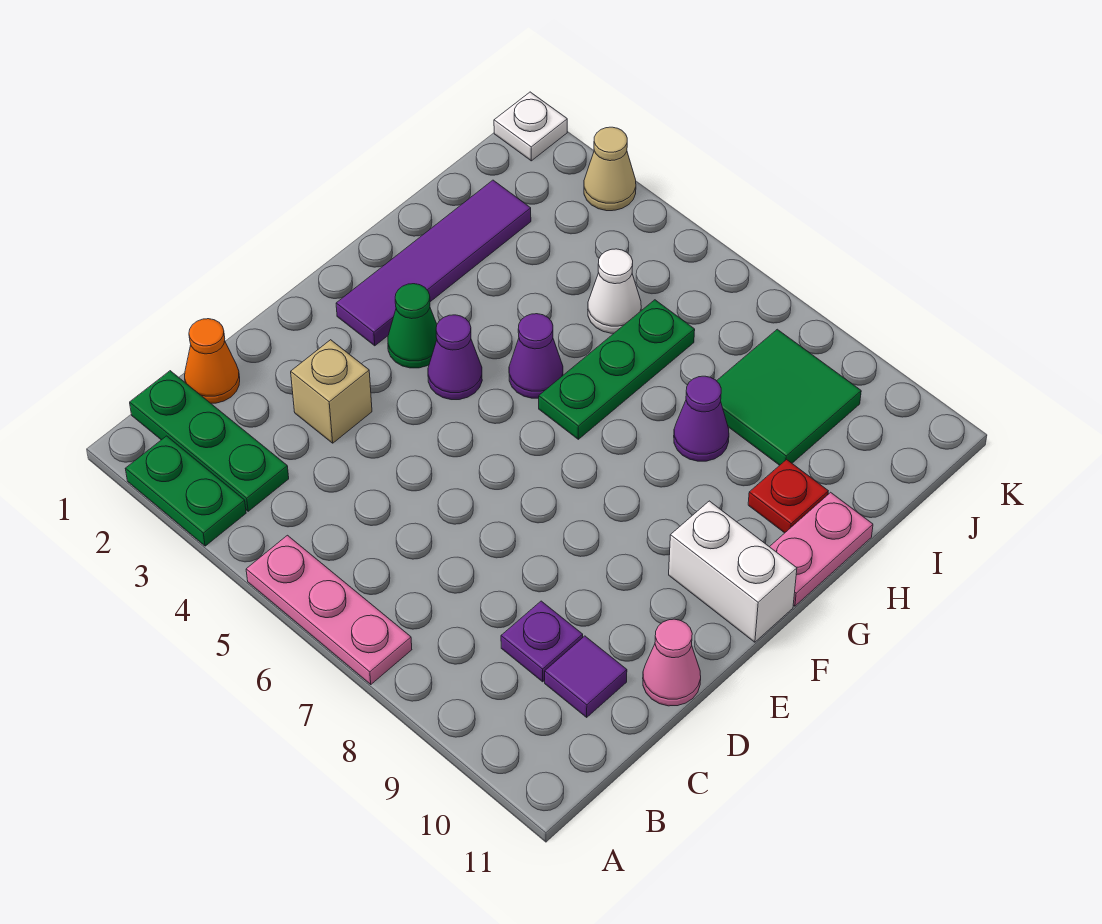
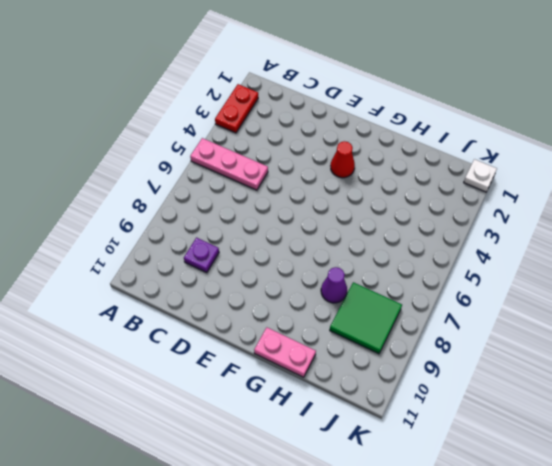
red 1x2 plate [215,84,258,133] -> green 1x2 plate [125,436,246,546]
pink 1x3 plate [190,138,268,190] -> pink 1x3 plate turned to [246,535,412,684]
red 1x1 cone [331,141,355,178] -> green 1x1 cone [388,284,437,368]
none -> green 1x3 plate [130,371,289,511]
none -> orange 1x1 cone [185,319,240,403]
none -> purple 1x1 tile [545,636,627,717]

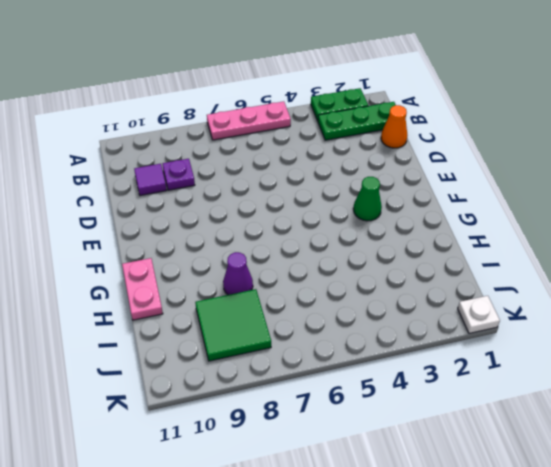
none -> tan 1x1 brick [291,340,372,443]
none -> pink 1x1 cone [643,619,701,706]
none -> purple 1x4 tile [336,180,531,346]

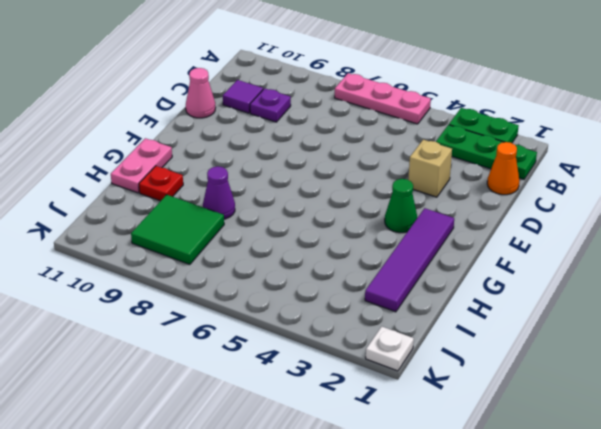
none -> purple 1x1 cone [428,315,482,400]
none -> white 1x2 brick [669,501,797,642]
none -> purple 1x1 cone [509,314,563,398]

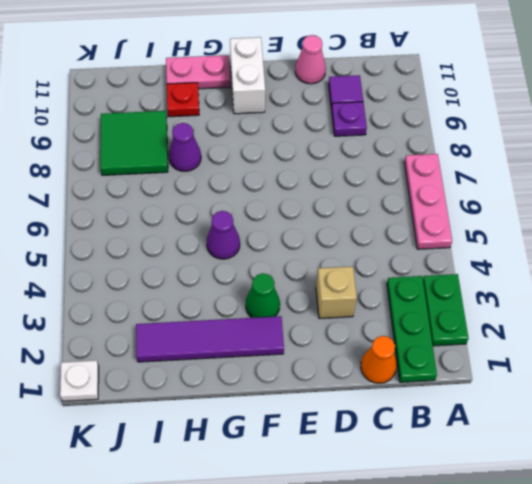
none -> purple 1x1 cone [428,315,482,400]
none -> green 1x3 plate [539,300,695,439]
none -> white 1x1 cone [588,249,641,333]

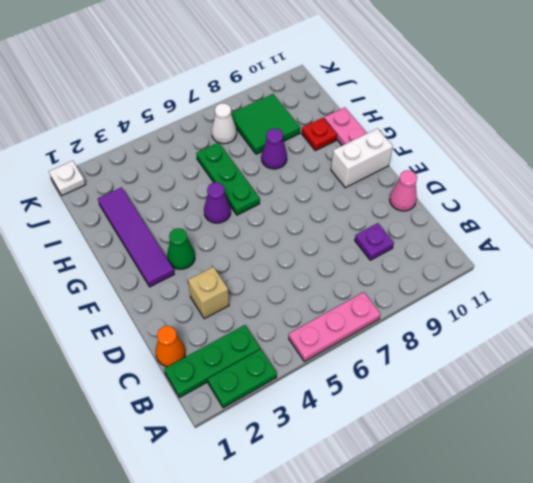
white 1x1 cone [212,103,237,144] -> white 1x1 cone moved to [588,249,641,333]
none -> purple 1x1 tile [545,636,627,717]
none -> purple 1x1 cone [428,315,482,400]
none -> tan 1x1 cone [584,127,636,211]

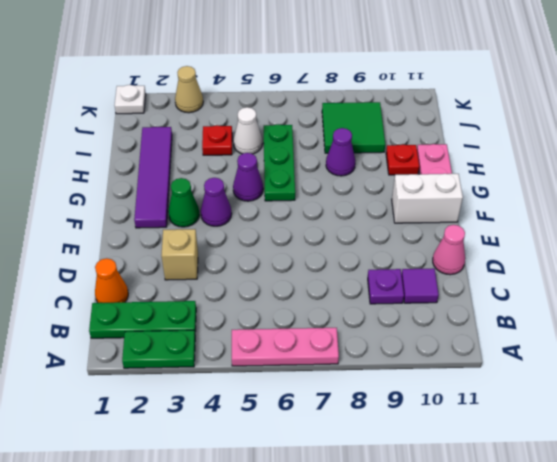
red 1x1 plate [202,125,232,155] -> none

